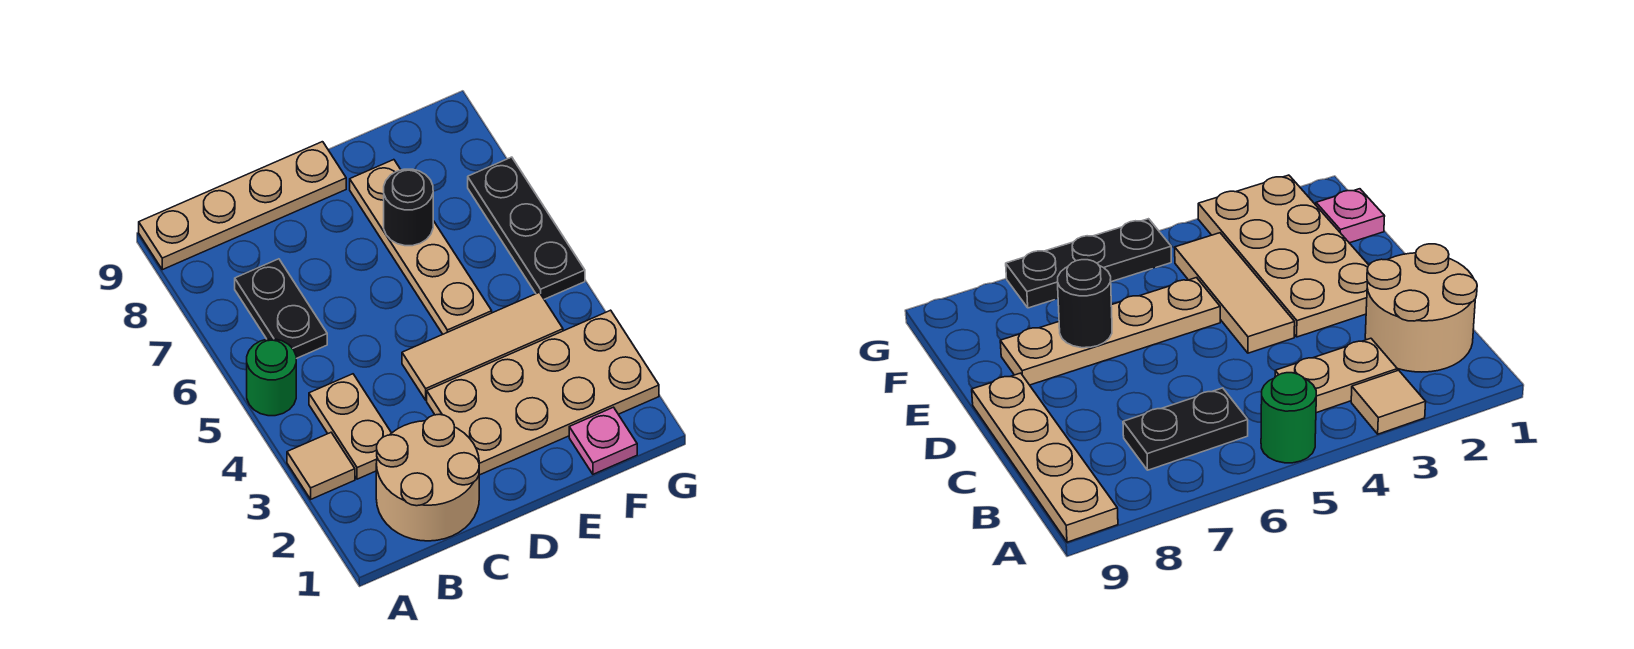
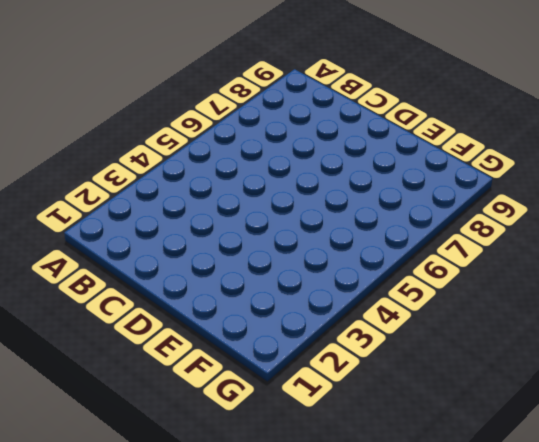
none -> tan 1x1 tile [287,433,355,499]
none -> green 1x1 round brick [247,339,296,416]
none -> tan 1x4 plate [139,142,346,270]

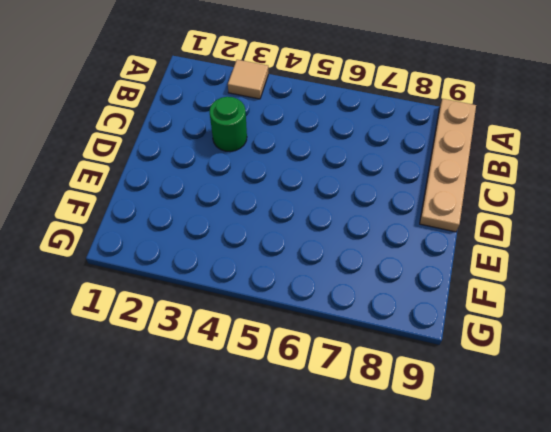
green 1x1 round brick [209,97,247,152] -> green 1x1 round brick moved to [247,339,296,416]
none -> tan 2x2 round brick [376,414,479,541]
none -> tan 1x2 plate [309,374,391,479]
none -> black 1x2 plate [235,259,327,359]

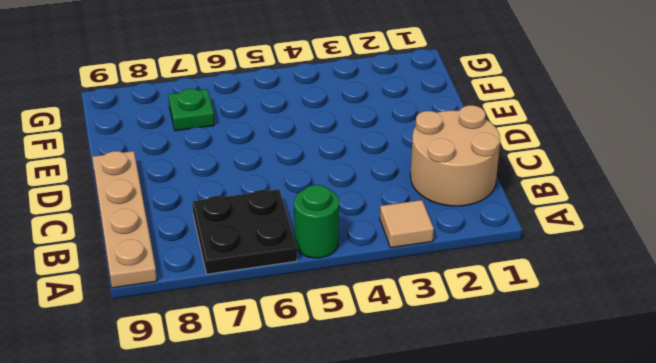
black 2x2 plate [192,189,297,274] -> black 1x2 plate [235,259,327,359]
green 1x1 plate [168,89,214,131] -> none
none -> tan 1x2 plate [309,374,391,479]
none -> tan 2x4 plate [427,310,659,475]
none -> tan 1x3 tile [402,292,563,400]

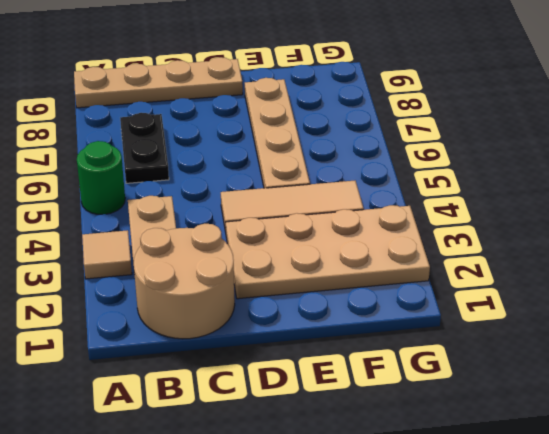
none -> pink 1x1 plate [569,407,637,474]
none -> black 1x3 plate [468,157,585,299]
none -> black 1x1 round brick [384,169,433,246]

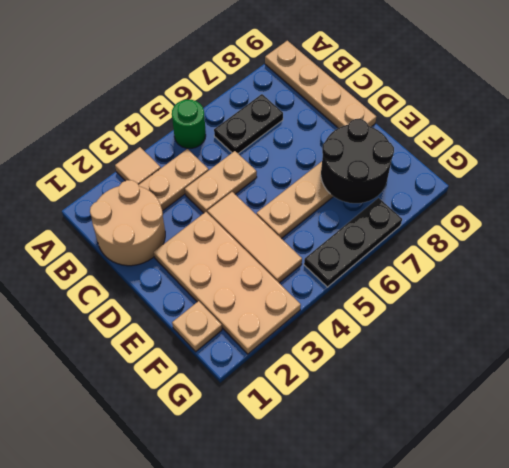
tan 1x2 plate [185,151,257,213] -> none
black 2x2 round brick [321,119,394,203] -> black 1x1 round brick [384,169,433,246]
tan 1x1 plate [172,301,222,352] -> pink 1x1 plate [569,407,637,474]

